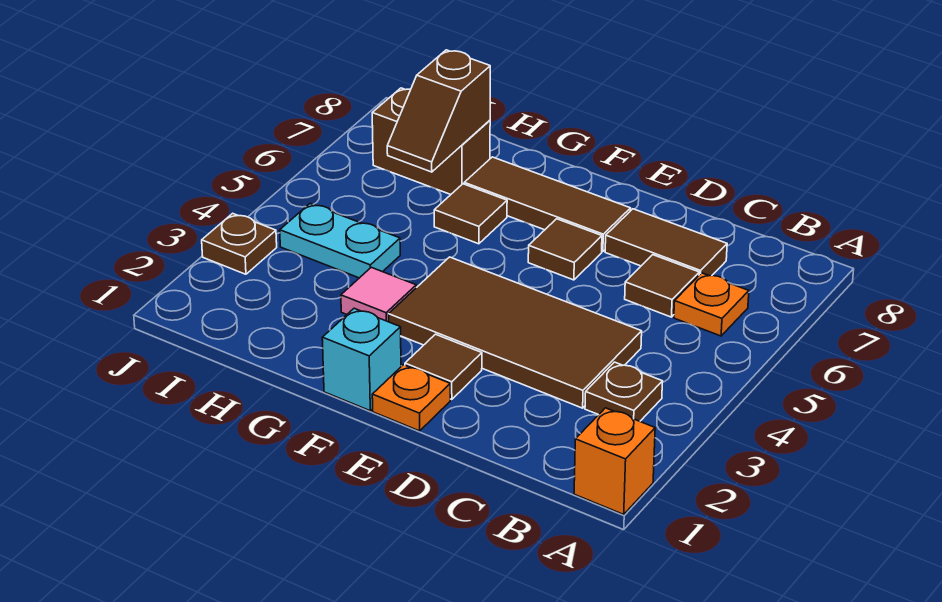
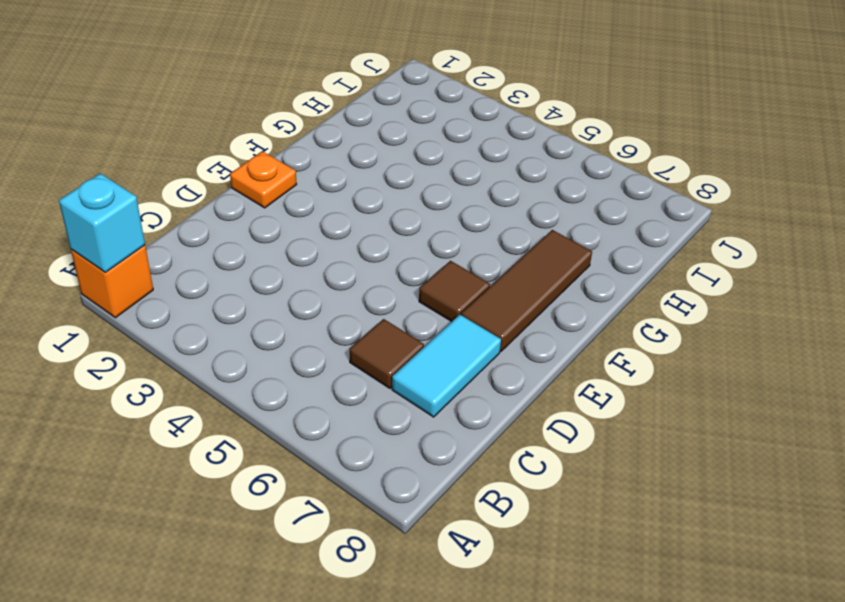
cyan 1x1 brick [59,173,145,272] -> cyan 1x1 brick moved to [322,308,401,411]
cyan 1x2 tile [392,315,501,417] -> brown 1x2 tile [605,209,727,276]
none -> brown 1x1 plate [585,362,663,421]
none -> orange 1x1 plate [674,273,749,336]
none -> brown 2x4 tile [389,257,642,408]

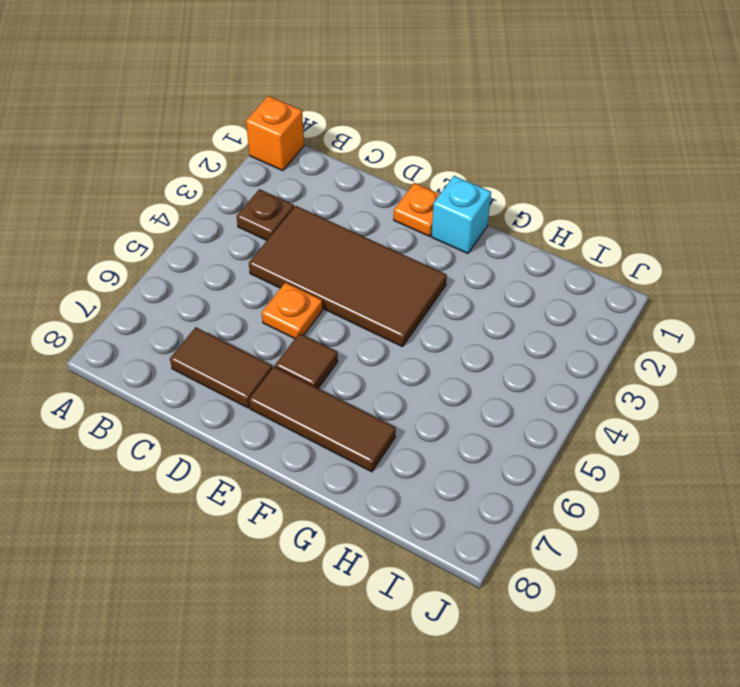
orange 1x1 plate [262,283,323,339] -> orange 1x1 plate moved to [674,273,749,336]
none -> brown 1x1 tile [625,255,699,317]
none -> brown 1x1 tile [405,334,482,400]
none -> pink 1x1 tile [341,267,416,322]

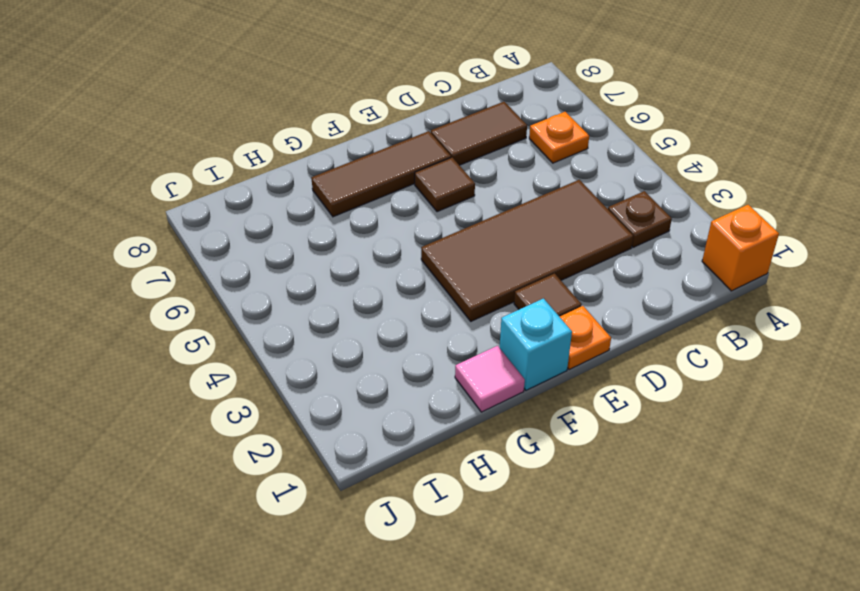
pink 1x1 tile [455,346,525,412] -> pink 1x1 tile moved to [341,267,416,322]
none -> brown 1x1 tile [625,255,699,317]
none -> brown 1x1 tile [434,184,507,244]
none -> cyan 1x2 plate [280,204,400,278]

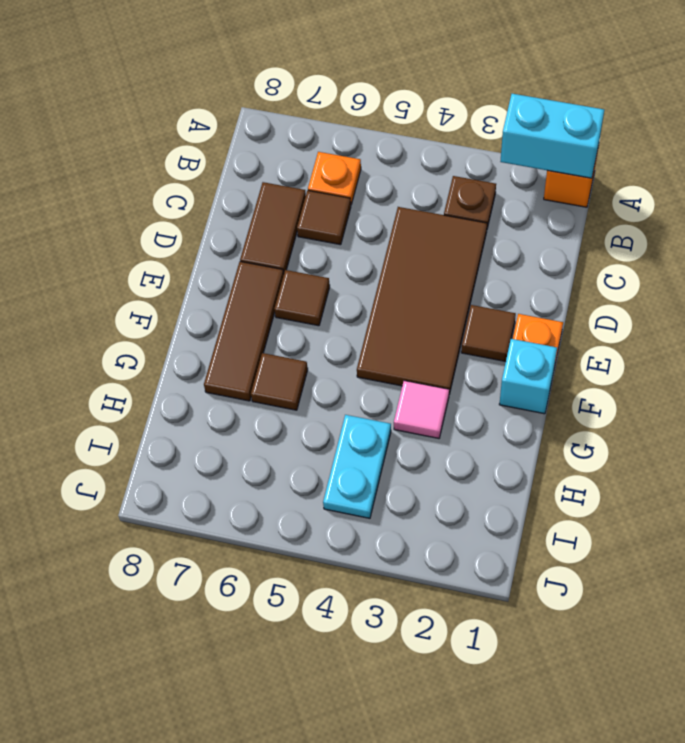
cyan 1x2 brick [500,94,604,179] -> none
none -> brown 1x2 brick [372,88,490,194]
none -> brown 1x1 plate [202,213,277,274]
none -> brown 1x2 slope [387,50,490,172]

